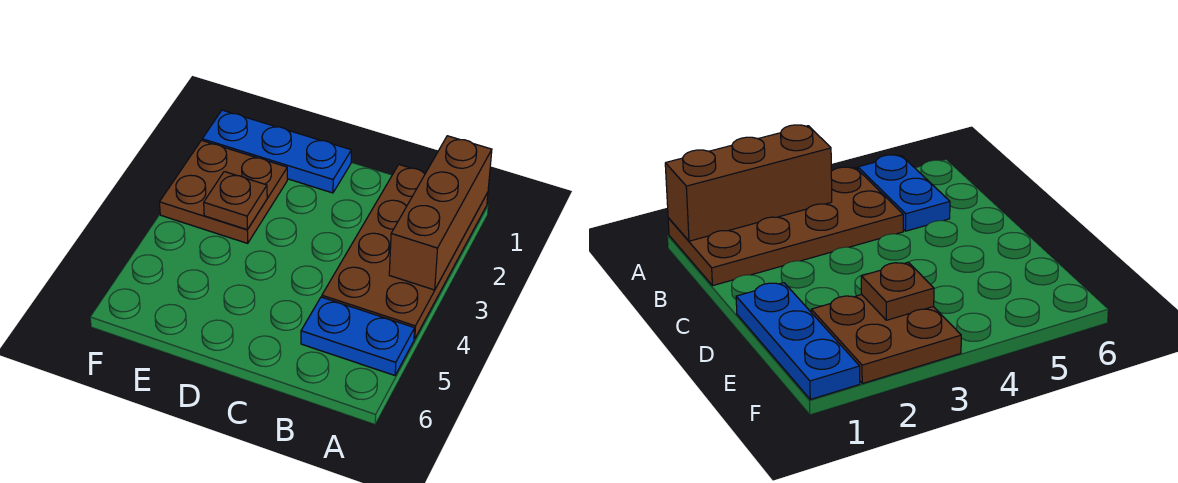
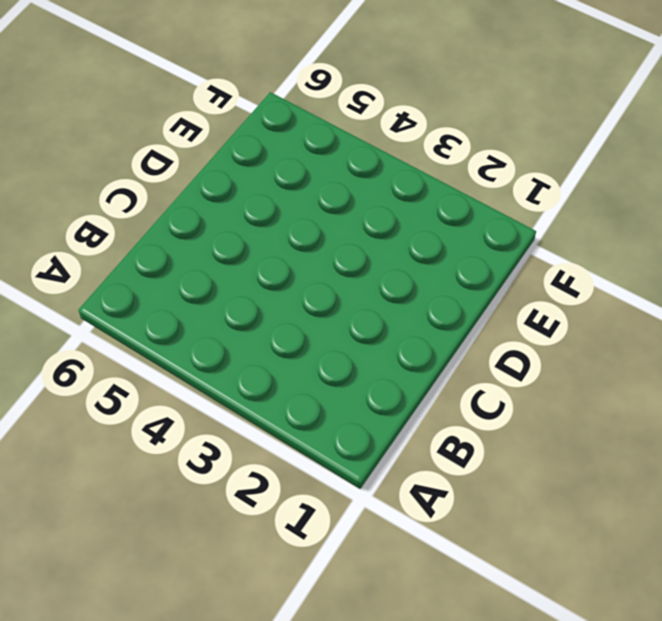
none -> brown 2x4 plate [322,165,488,339]
none -> blue 1x2 plate [301,297,415,375]

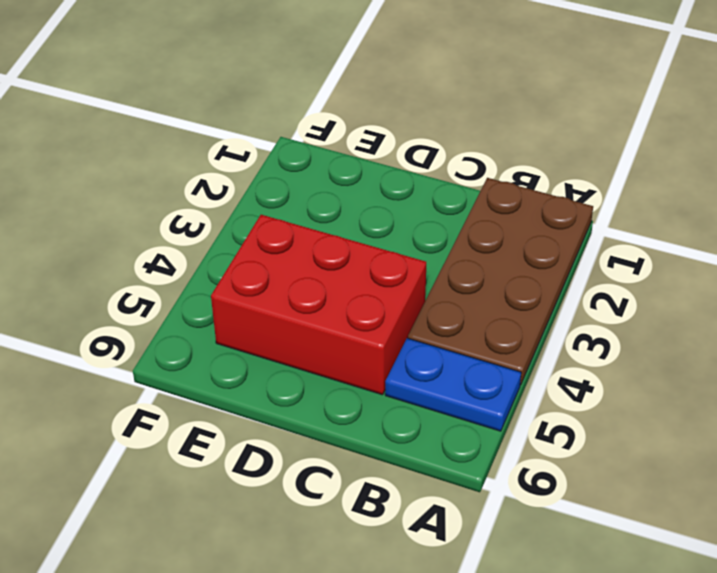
red 2x3 brick [211,215,426,395] -> none
none -> blue 1x3 plate [202,110,351,193]
none -> brown 2x2 plate [160,140,287,243]

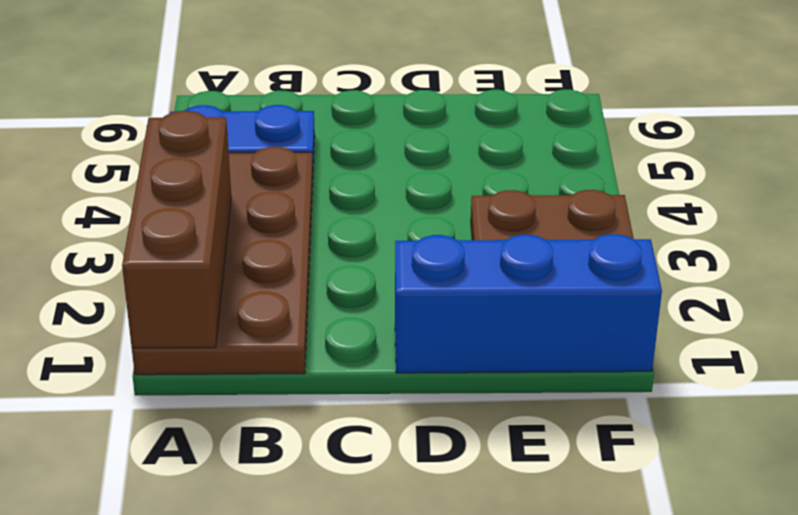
blue 1x3 brick [395,234,662,373] -> blue 1x3 plate [202,110,351,193]
none -> brown 1x1 plate [204,172,267,229]

